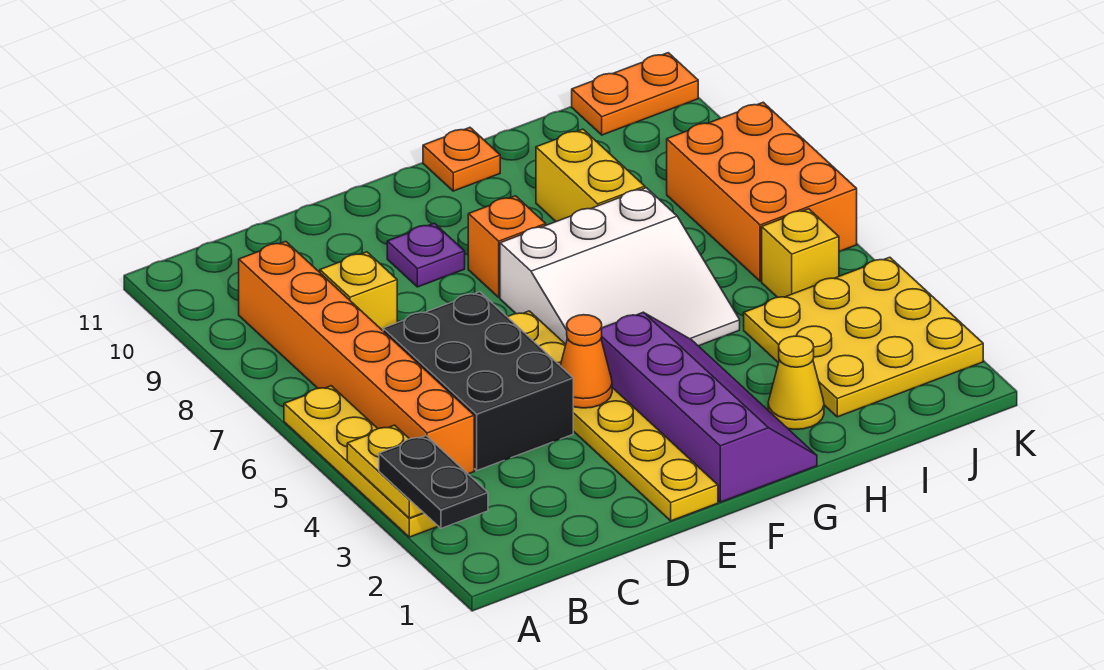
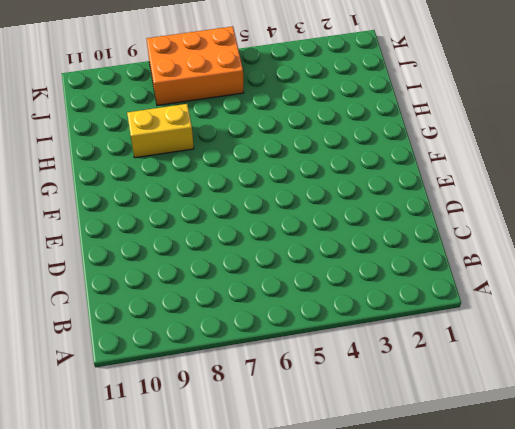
none -> yellow 1x4 plate [284,386,438,537]
none -> orange 1x6 brick [239,241,474,474]
none -> black 2x3 brick [383,292,573,470]

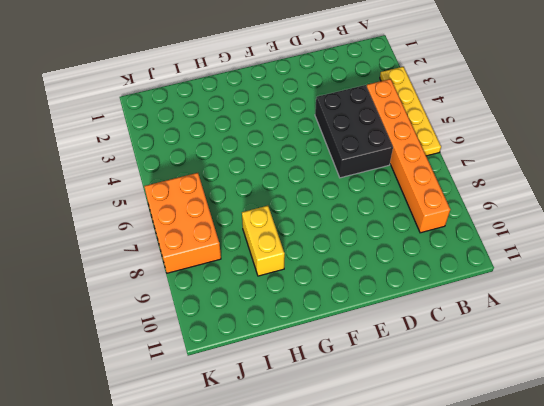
none -> yellow 1x1 brick [320,252,397,331]
none -> yellow 1x6 plate [508,311,718,521]
none -> purple 1x1 plate [387,223,465,287]

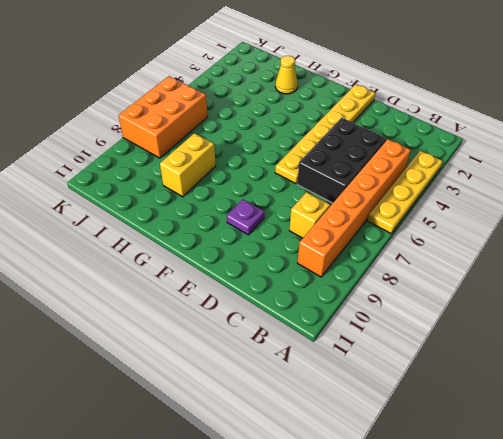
none -> purple 2x4 slope [601,312,817,502]
none -> white 3x3 slope [500,188,740,346]
none -> orange 1x1 brick [468,196,546,297]

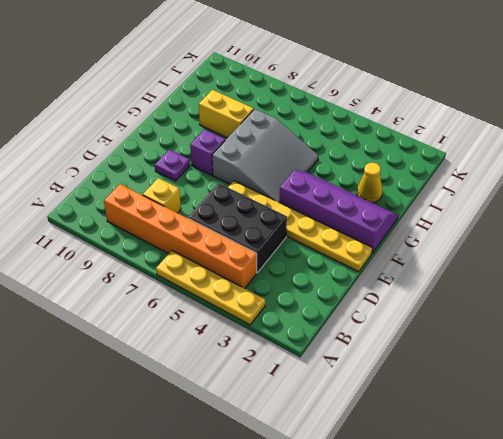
grey 3x3 slope [212,109,319,202] -> white 3x3 slope [500,188,740,346]
purple 1x1 brick [190,129,225,175] -> orange 1x1 brick [468,196,546,297]
none -> orange 1x1 plate [423,128,500,191]
none -> yellow 3x3 plate [744,257,983,417]
none -> yellow 1x1 brick [762,209,839,297]

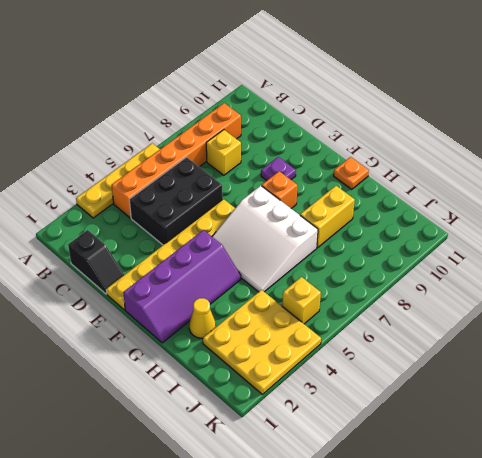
black 1x2 slope [68,230,124,294] -> none
none -> orange 2x3 brick [667,102,857,281]
none -> orange 1x2 plate [572,53,698,135]
none -> yellow 1x2 plate [347,425,423,518]

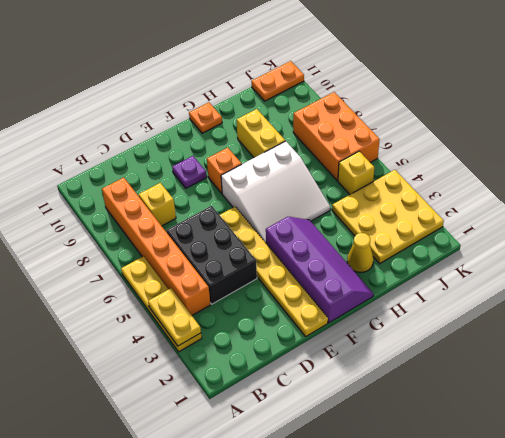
none -> orange 1x1 cone [560,315,612,408]
none -> black 1x2 plate [379,436,488,528]

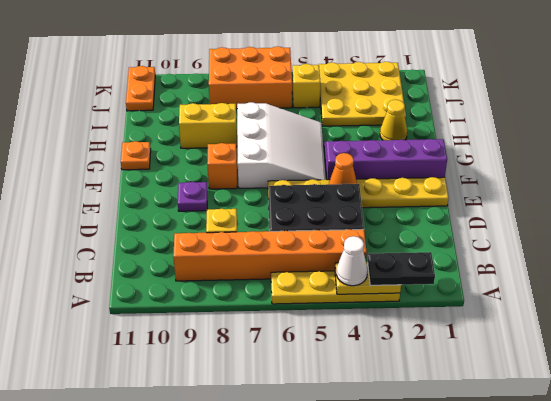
white 1x1 cone [336,236,368,286] -> none

